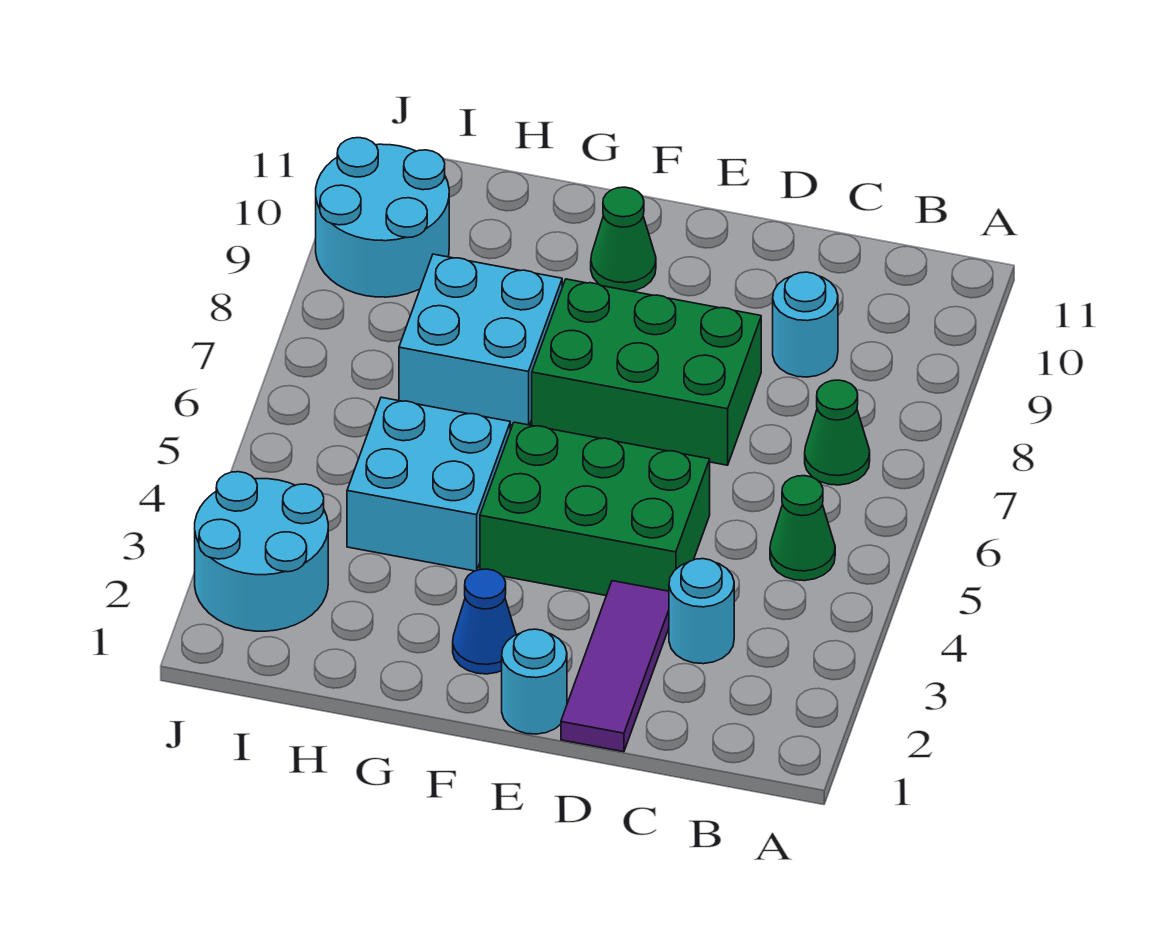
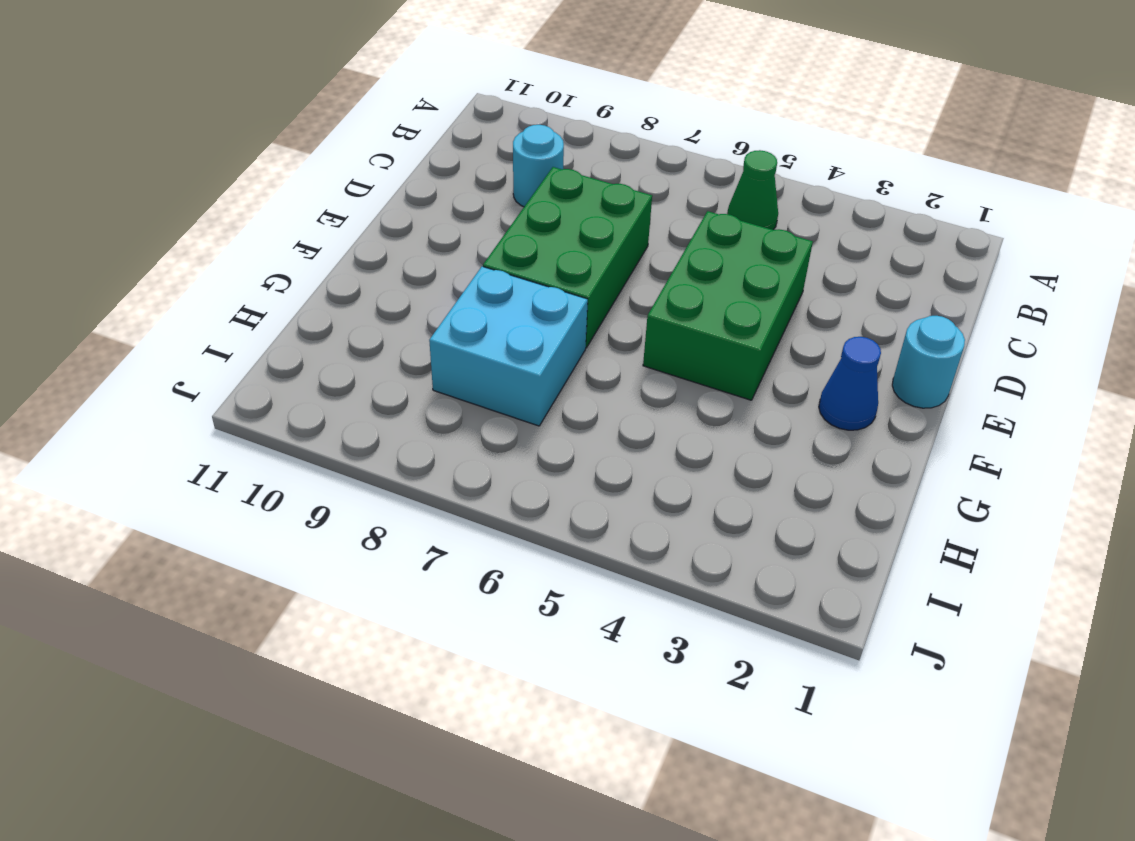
none -> green 1x1 cone [805,380,870,485]
none -> cyan 1x1 round brick [669,559,734,664]
none -> purple 1x3 tile [561,581,669,752]

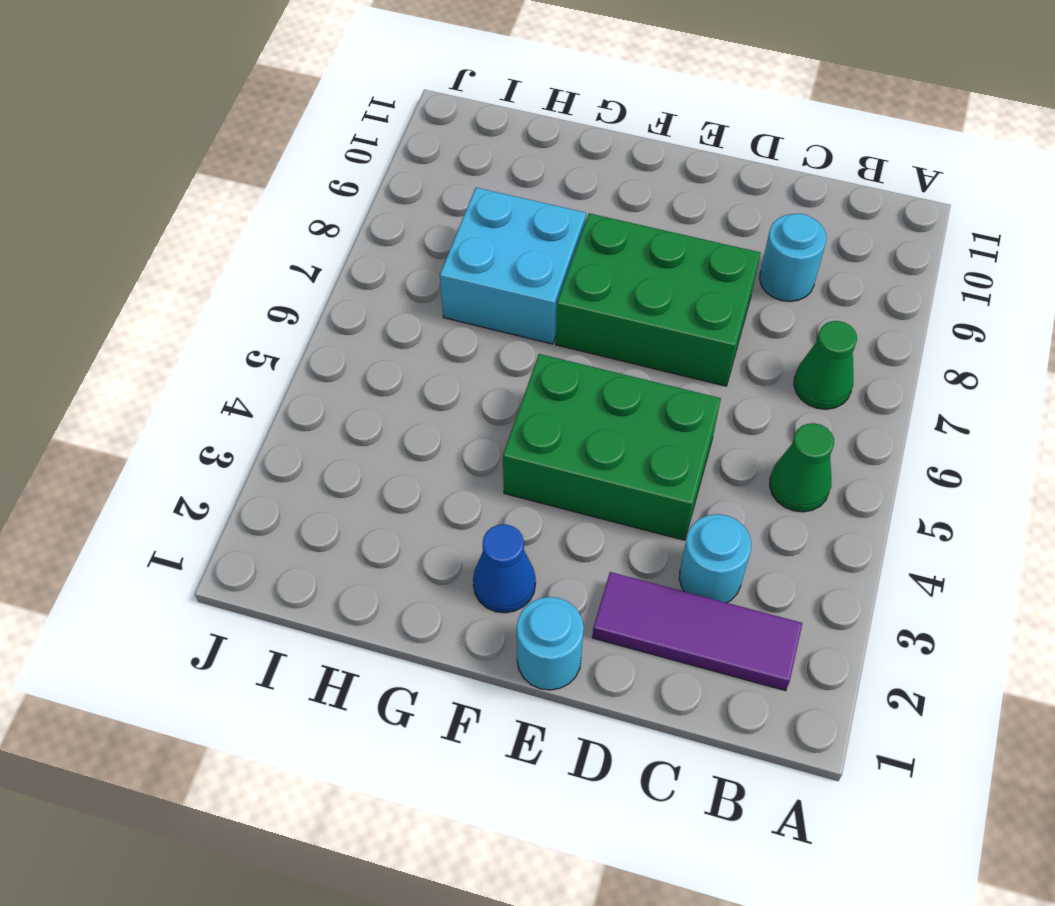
purple 1x3 tile [592,572,802,691] -> purple 1x3 tile turned to [561,581,669,752]
none -> green 1x1 cone [591,187,656,291]
none -> cyan 2x2 brick [347,397,510,571]
none -> cyan 2x2 round brick [195,472,328,631]

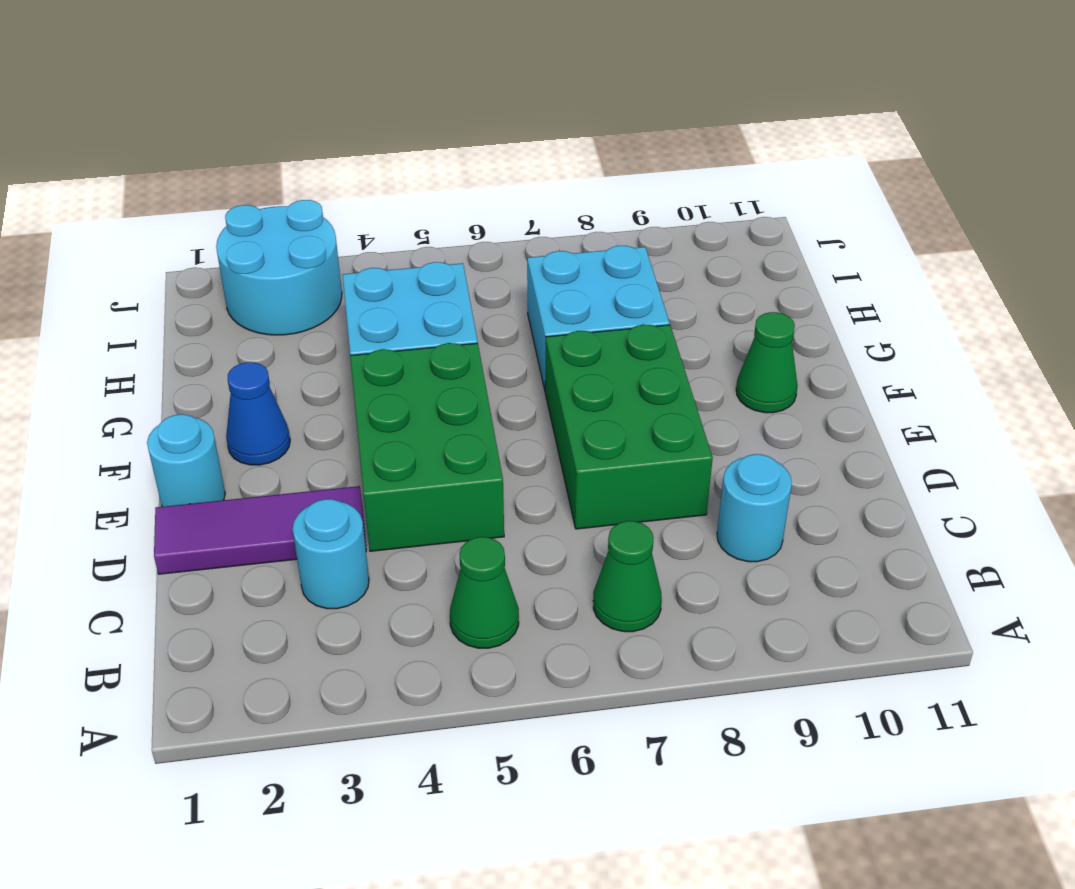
none -> cyan 2x2 round brick [316,138,449,297]

